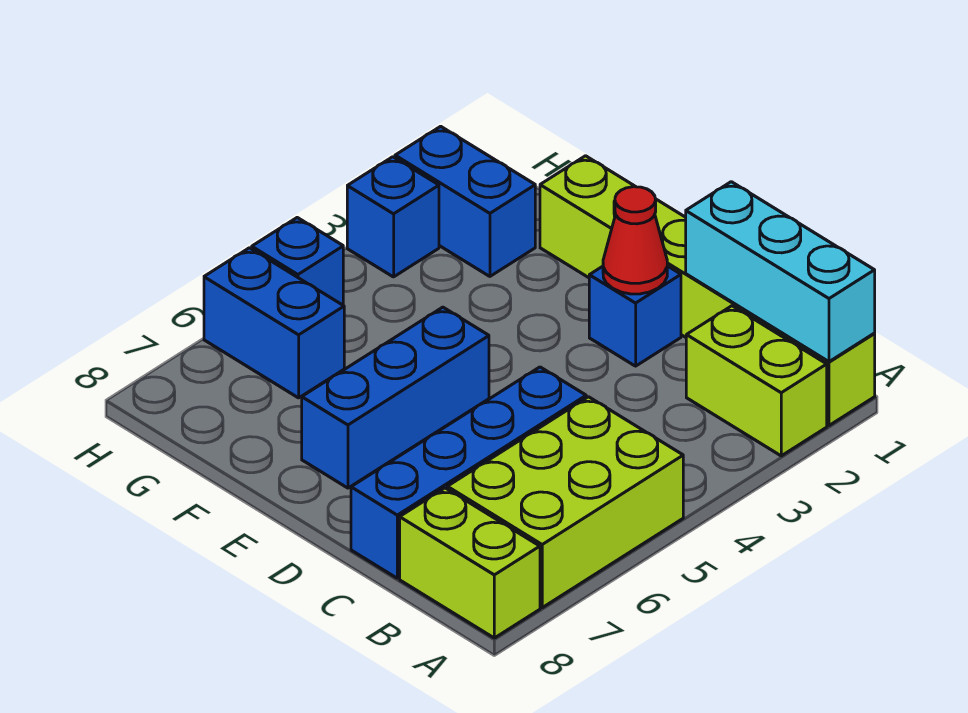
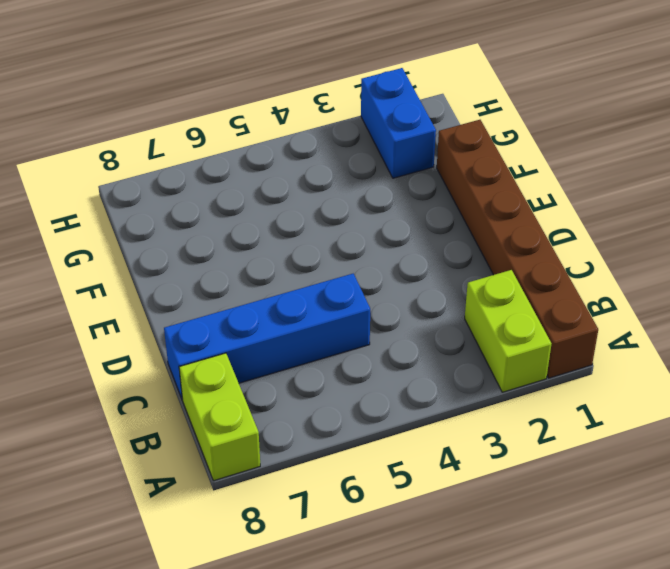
brown 1x6 brick [437,120,598,378] -> lime 1x6 brick [540,156,875,425]
none -> lime 2x3 brick [447,397,683,608]
none -> blue 1x1 brick [589,266,681,366]
none -> blue 1x3 brick [302,307,489,488]

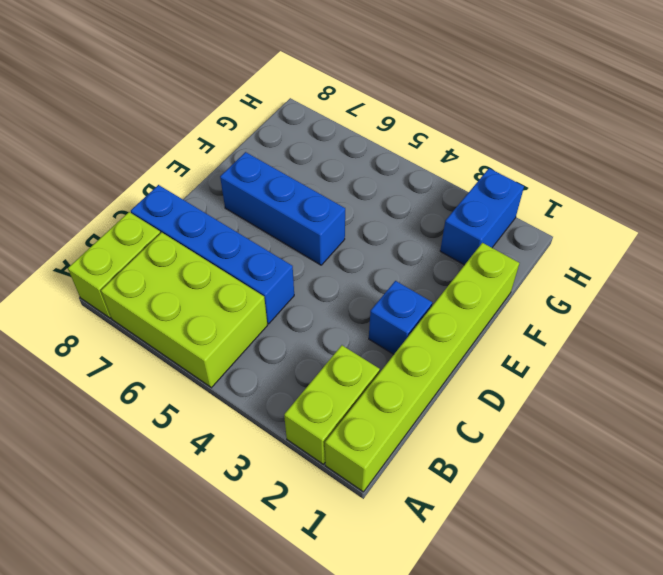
none -> blue 1x2 brick [204,248,344,398]
none -> blue 1x1 brick [347,157,439,277]
none -> blue 1x1 brick [252,218,343,305]

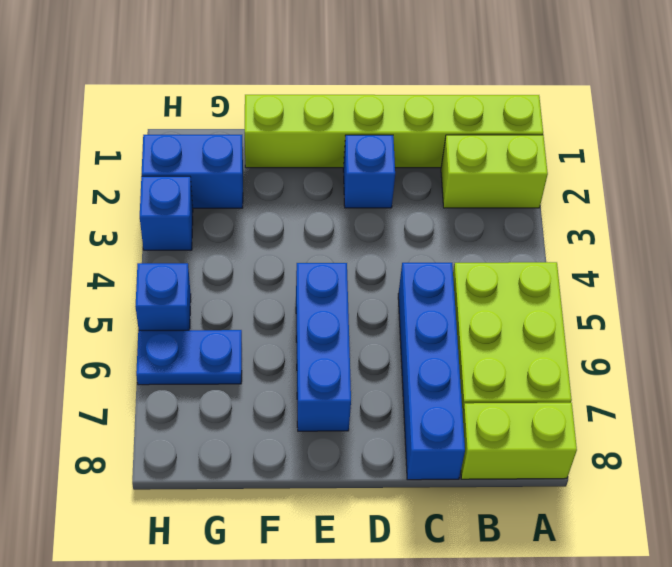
blue 1x2 plate [136,330,242,385] -> blue 1x2 brick [204,248,344,398]
none -> cyan 1x3 brick [686,182,875,362]
none -> red 1x1 cone [603,187,667,294]

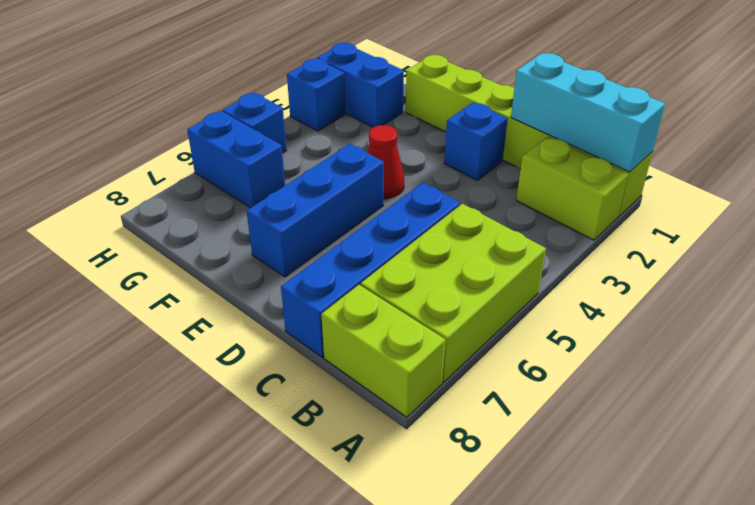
red 1x1 cone [368,125,404,199] -> red 1x1 cone moved to [603,187,667,294]

